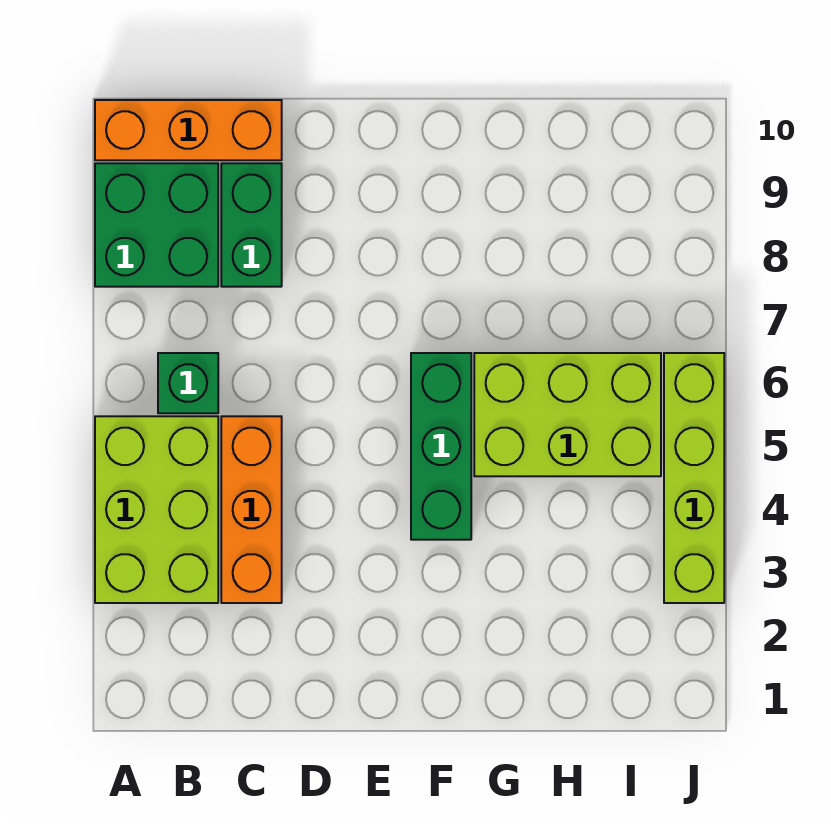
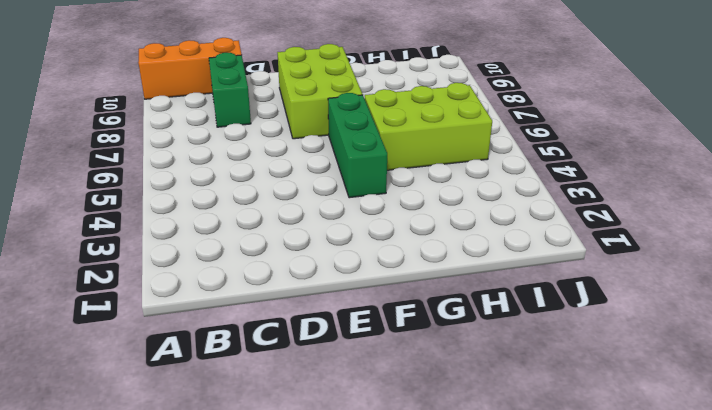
lime 2x3 brick [277,44,363,139] -> lime 2x3 brick moved to [95,416,218,603]
none -> green 2x2 brick [95,163,218,287]
none -> green 1x1 brick [158,353,218,413]

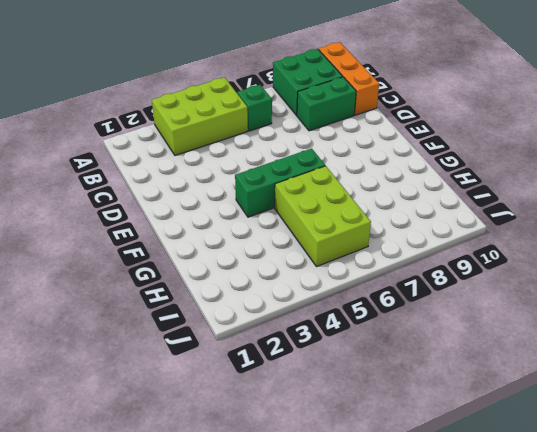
none -> orange 1x3 brick [221,416,282,603]
none -> lime 1x4 brick [664,353,724,603]

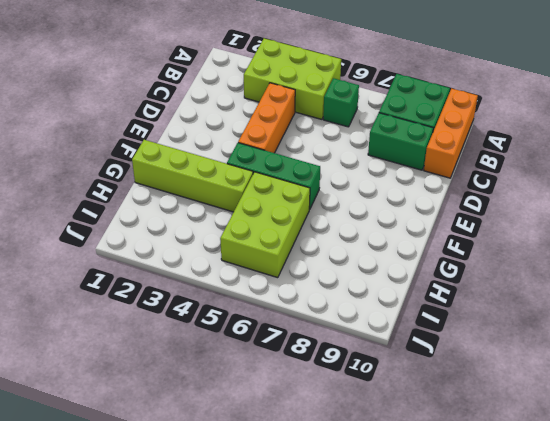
orange 1x3 brick [238,83,295,153] -> orange 1x3 brick turned to [221,416,282,603]
lime 1x4 brick [132,140,253,212] -> lime 1x4 brick moved to [664,353,724,603]

